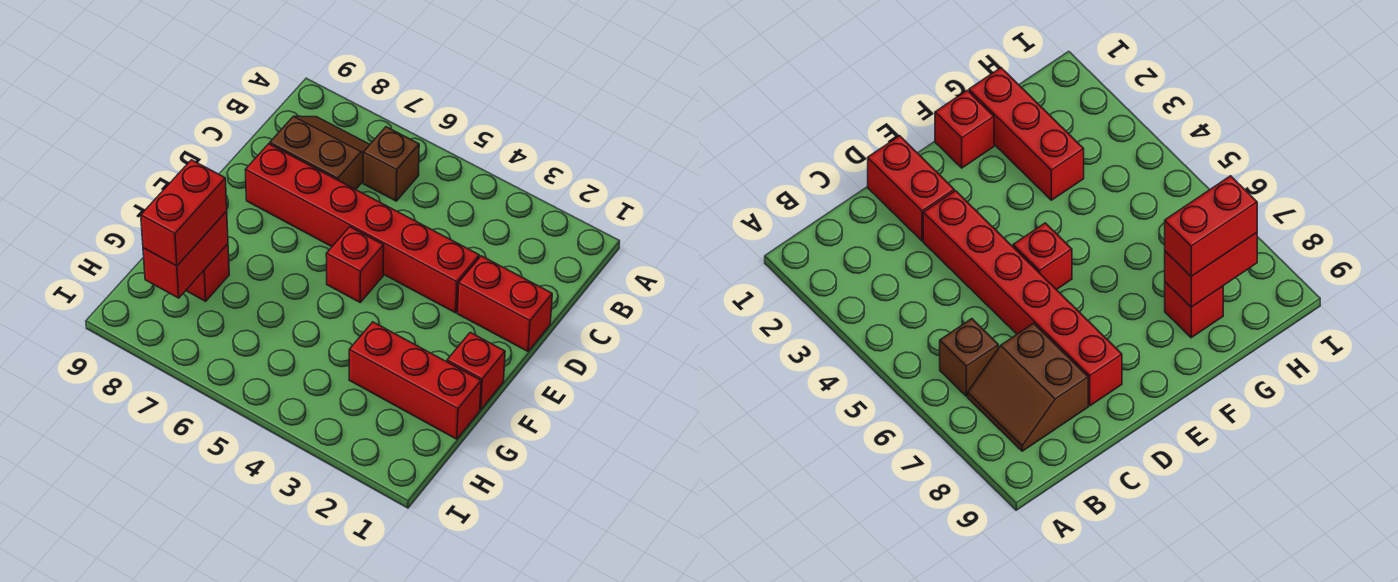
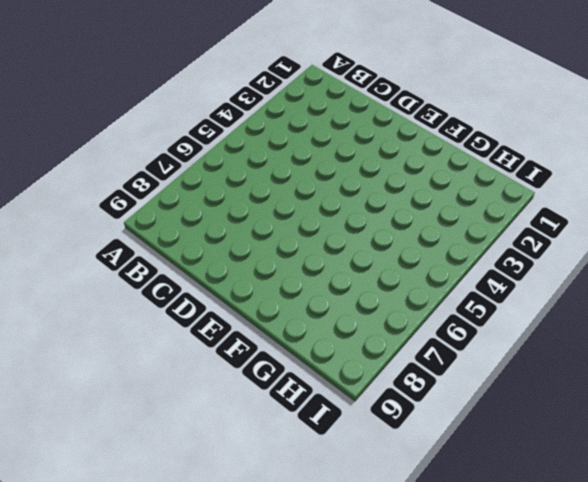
none -> brown 1x1 brick [363,127,419,201]
none -> brown 2x2 slope [270,116,370,189]

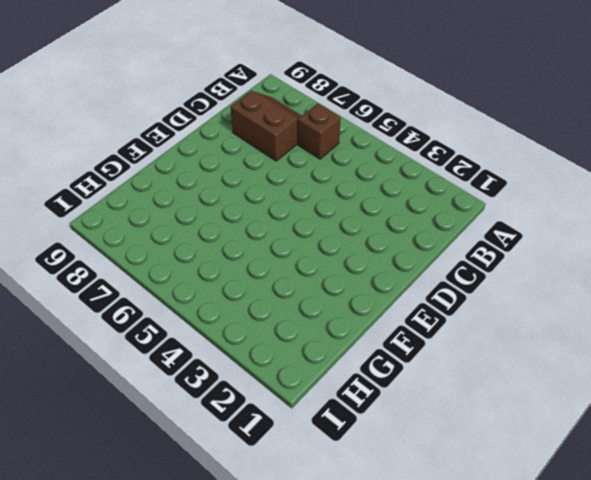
none -> red 1x2 brick [457,256,552,351]
none -> red 1x6 brick [245,144,479,313]

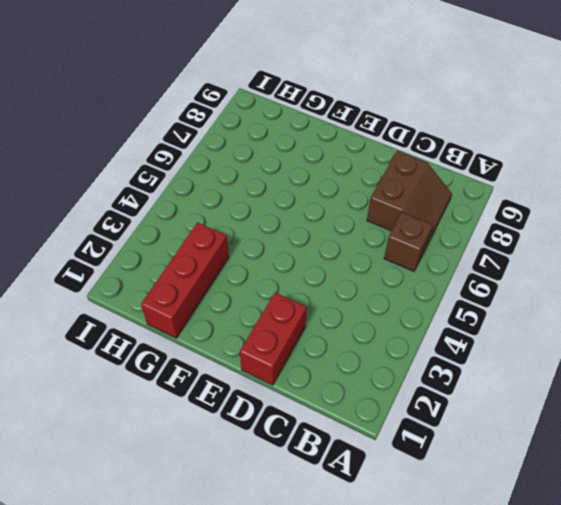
none -> red 1x6 brick [245,144,479,313]
none -> red 1x1 brick [326,227,384,302]

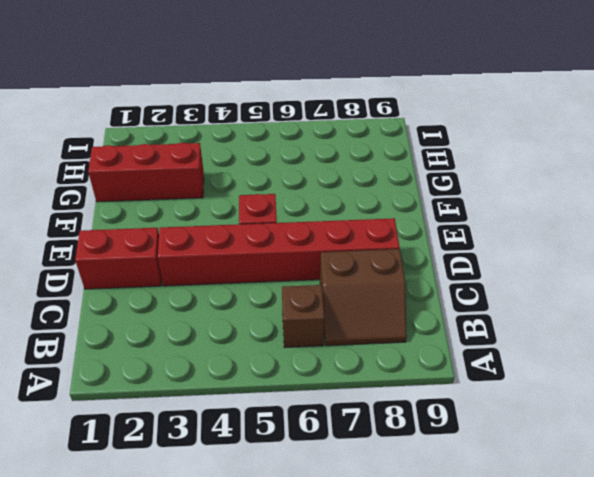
none -> red 1x1 brick [447,332,505,410]
none -> red 1x1 brick [186,244,229,301]

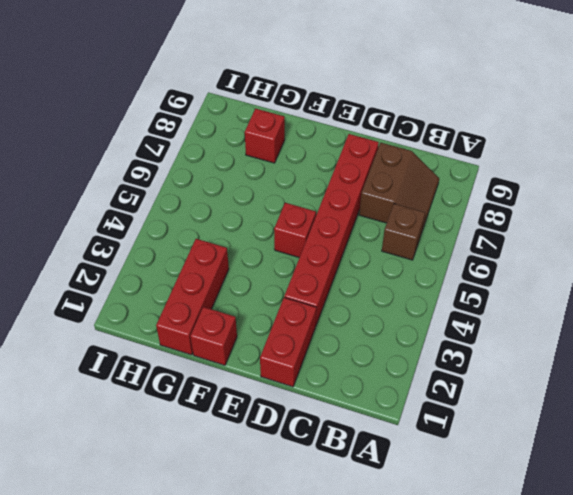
none -> red 1x2 brick [143,211,228,298]
none -> red 1x2 brick [141,160,227,266]

